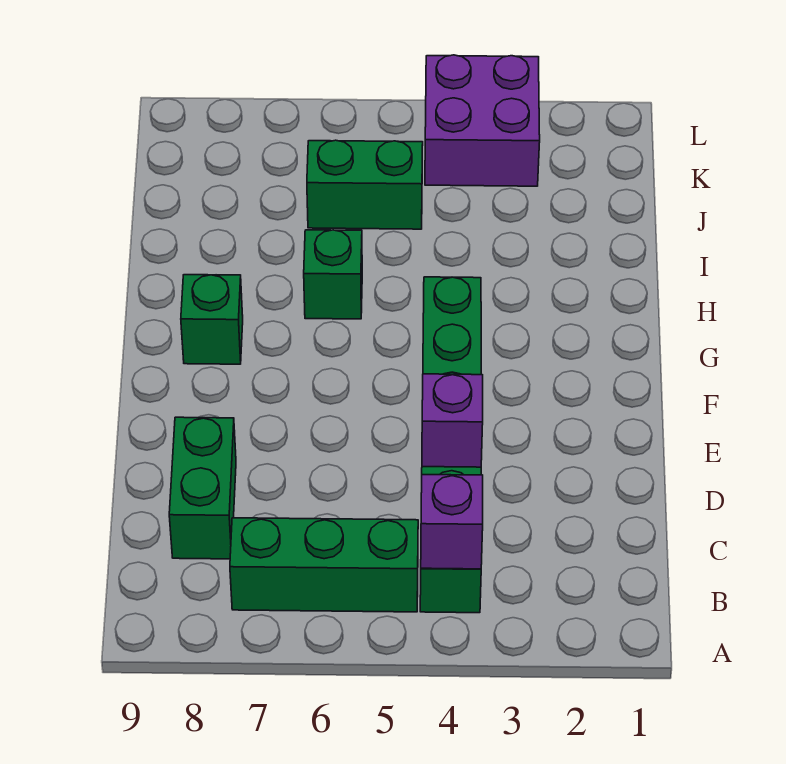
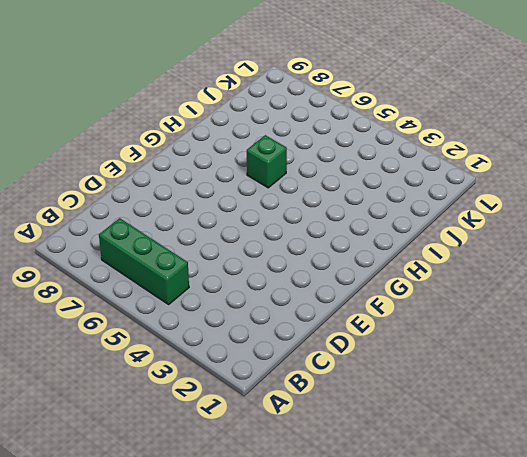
none -> green 1x6 brick [420,277,481,613]
none -> green 1x2 brick [169,417,236,559]

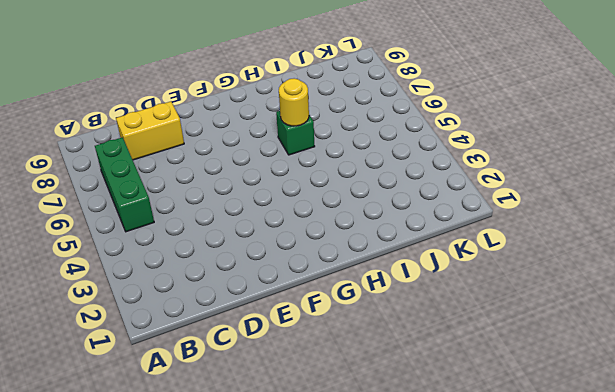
yellow 1x2 brick [116,102,184,160] -> green 1x2 brick [169,417,236,559]
yellow 1x1 round brick [279,78,309,126] -> none
none -> green 1x6 brick [420,277,481,613]
none -> green 1x1 brick [181,275,243,364]

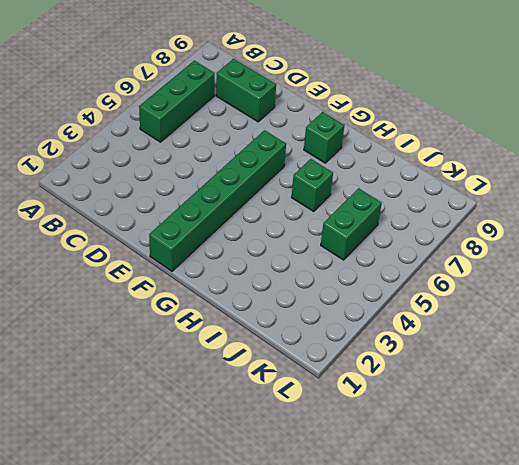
green 1x6 brick [149,130,286,271] -> green 1x6 brick turned to [420,277,481,613]
none -> purple 2x2 brick [425,55,540,186]
none -> purple 1x1 brick [421,475,483,569]

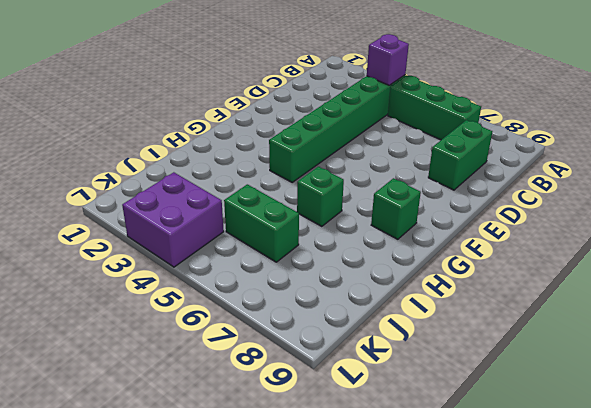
none -> purple 1x1 brick [422,374,483,467]

